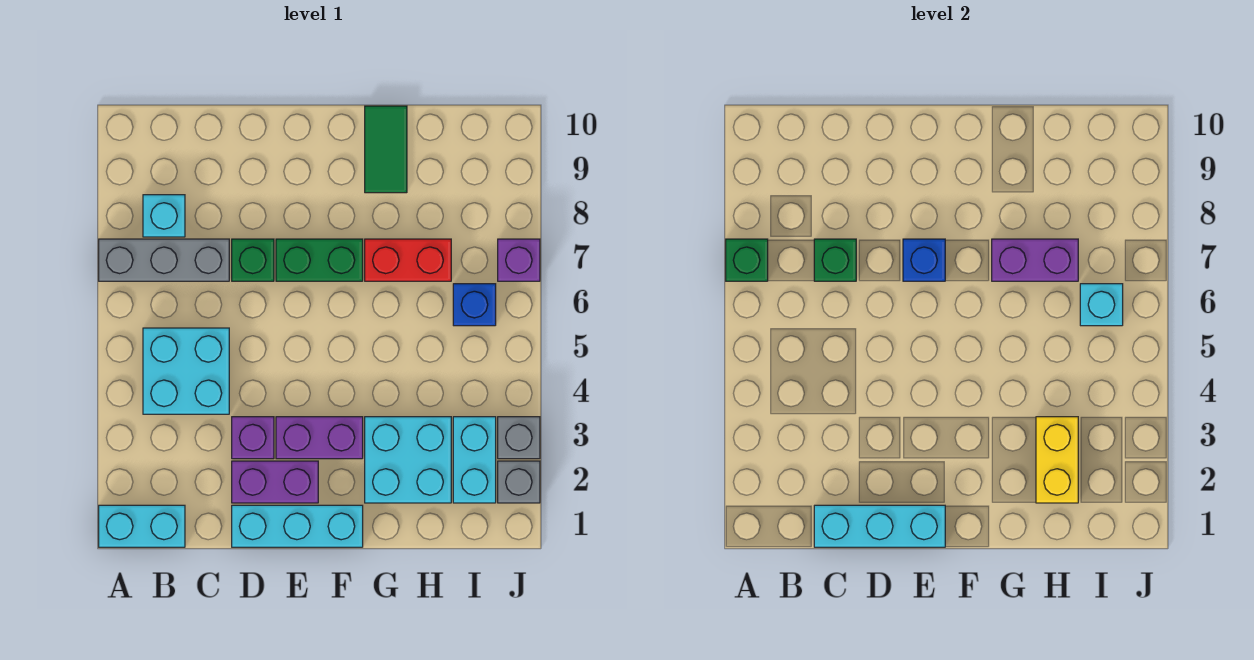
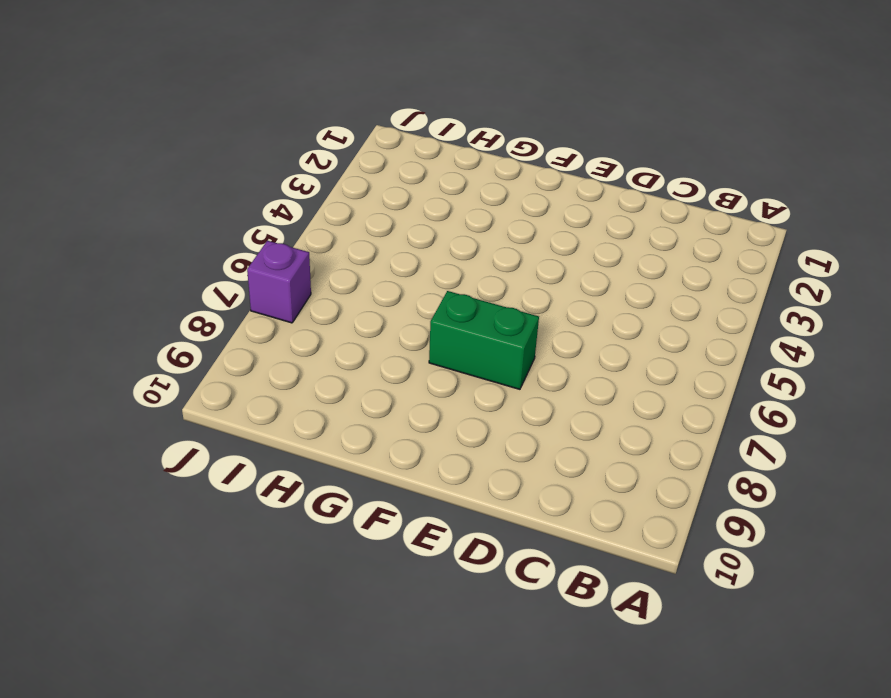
none -> cyan 1x2 brick [99,505,185,547]
none -> grey 1x3 brick [99,239,229,281]
none -> cyan 2x2 brick [143,328,229,414]

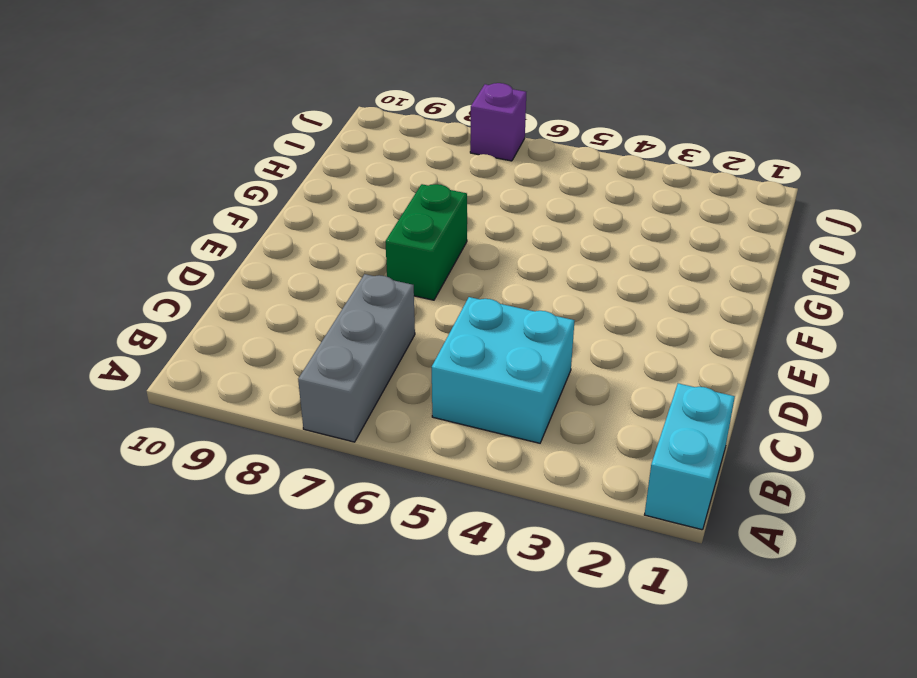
none -> cyan 1x1 brick [143,195,185,237]
none -> cyan 1x3 brick [232,505,363,547]
none -> purple 1x2 brick [232,461,318,503]

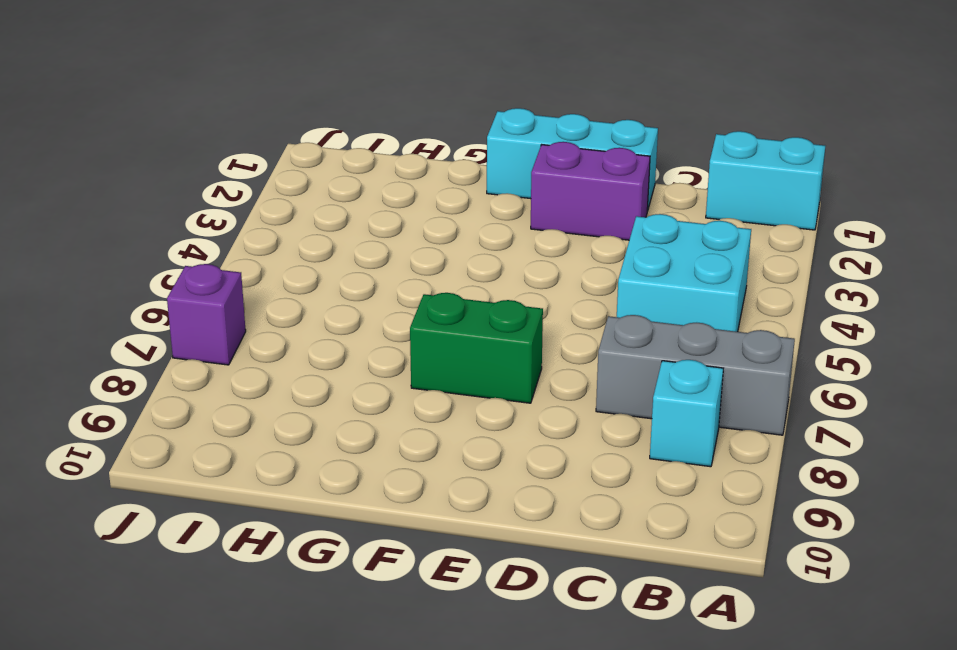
none -> purple 1x1 brick [232,417,274,459]
none -> green 1x1 brick [232,239,274,281]
none -> purple 1x2 brick [276,417,363,459]

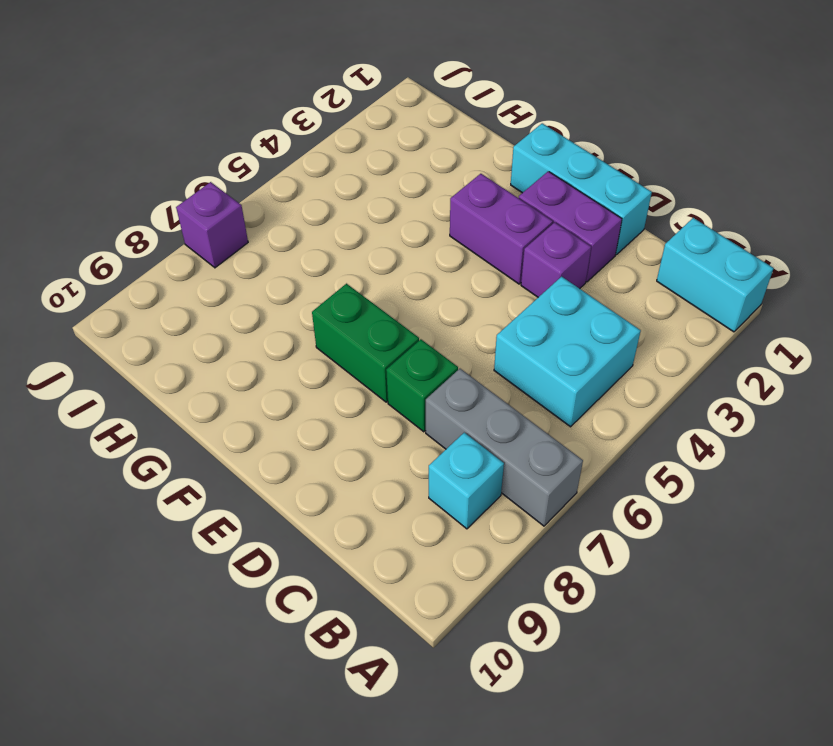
none -> cyan 2x2 brick [365,417,451,503]
none -> red 1x2 brick [365,239,451,281]
none -> green 1x2 tile [365,106,407,193]

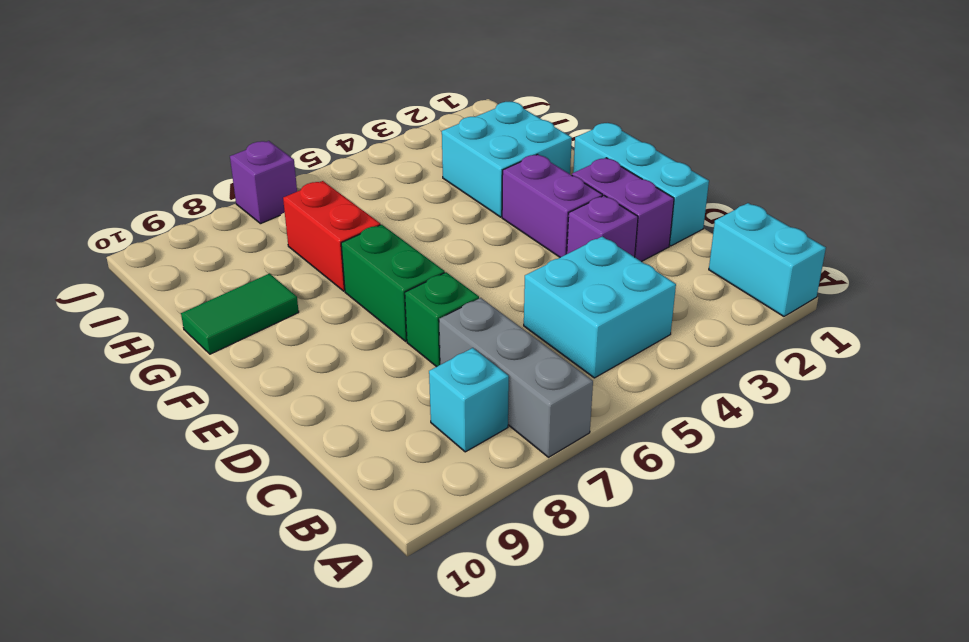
none -> cyan 1x2 brick [453,417,496,503]
none -> blue 1x1 brick [453,284,496,326]
none -> grey 1x1 brick [498,461,540,503]

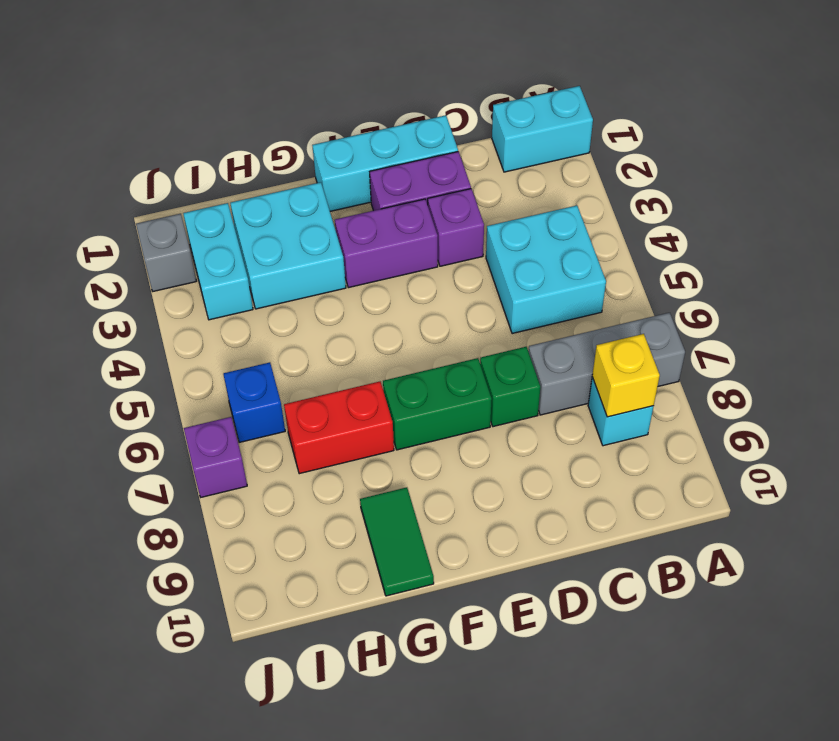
yellow 1x1 brick [592,334,660,417] -> none
none -> grey 1x1 brick [498,417,540,459]
none -> green 1x1 brick [726,239,768,281]
none -> cyan 1x3 brick [814,505,945,547]

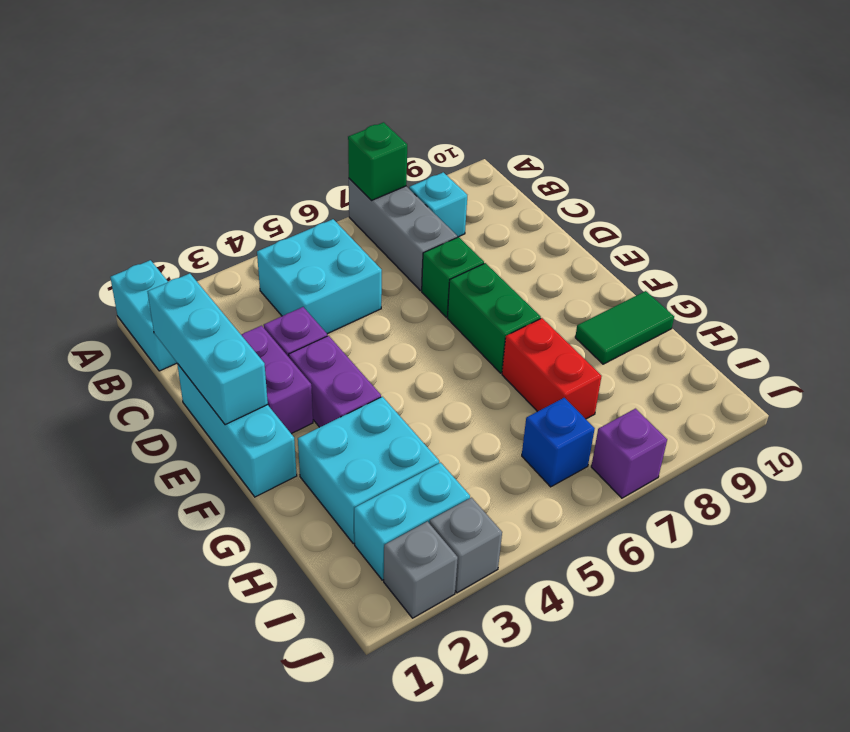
none -> green 1x1 brick [814,239,856,281]
none -> blue 1x1 brick [903,239,945,281]
none -> purple 1x2 brick [992,239,1078,281]

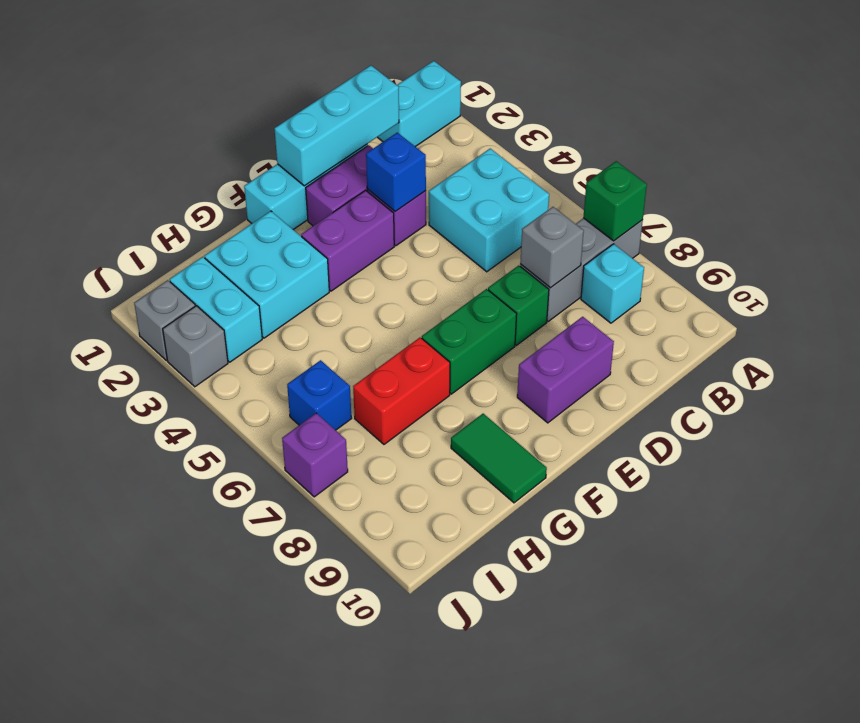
grey 1x1 brick [520,207,584,288] -> green 1x1 brick [814,239,856,281]
blue 1x1 brick [366,133,426,211] -> blue 1x1 brick moved to [903,239,945,281]
purple 1x2 brick [517,317,614,423] -> purple 1x2 brick moved to [992,239,1078,281]
none -> yellow 1x2 brick [1036,417,1078,503]
none -> cyan 1x1 brick [1080,284,1123,326]

